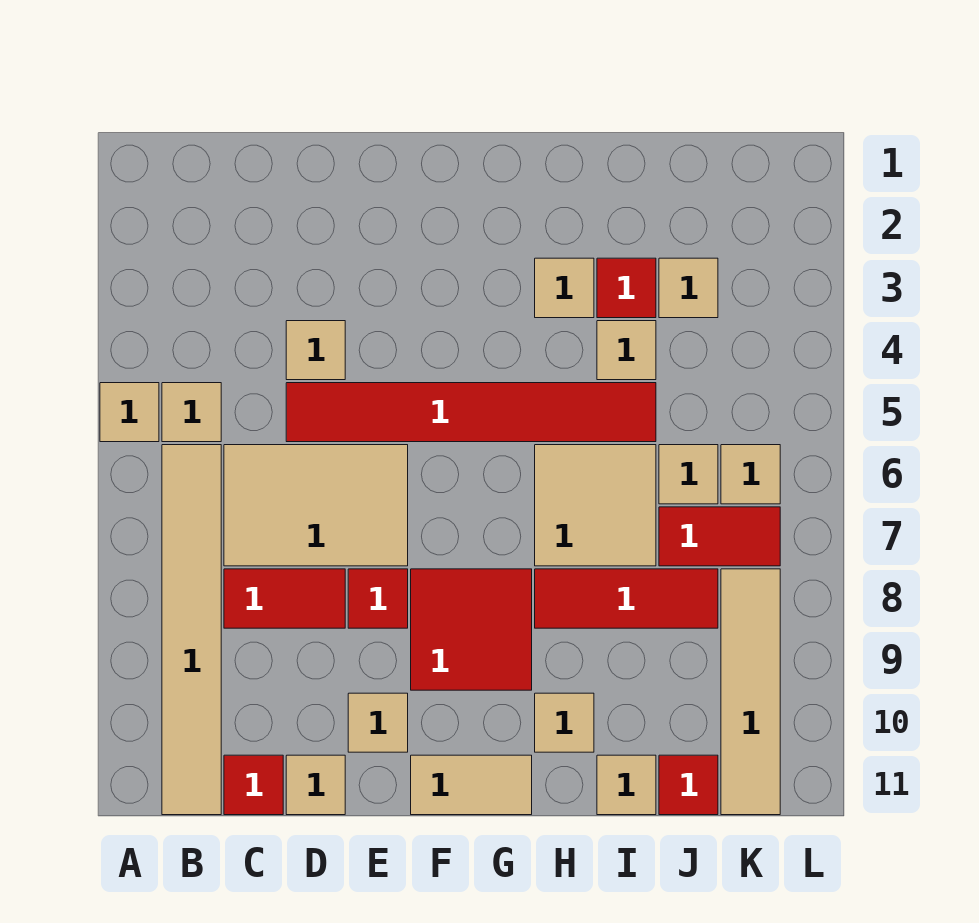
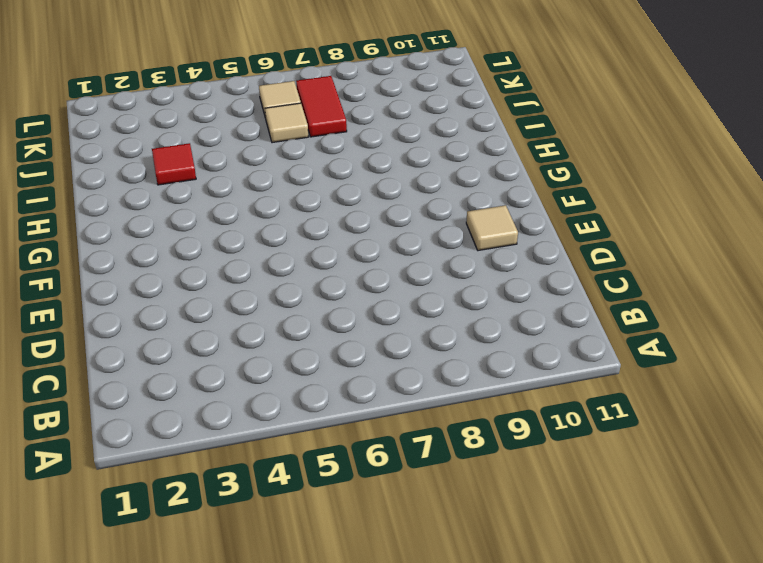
none -> tan 1x1 tile [100,383,159,442]
none -> tan 1x1 tile [162,383,221,442]
none -> tan 1x6 tile [162,445,221,815]

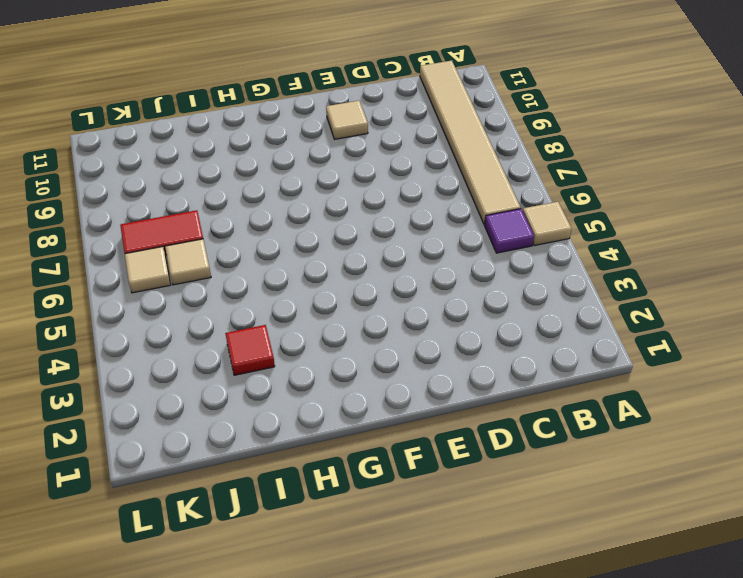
purple 1x1 tile [485,209,534,253] -> tan 1x1 tile [162,383,221,442]
none -> tan 2x3 tile [224,445,408,566]
none -> red 1x2 tile [224,569,345,628]
none -> red 1x1 tile [224,755,283,815]

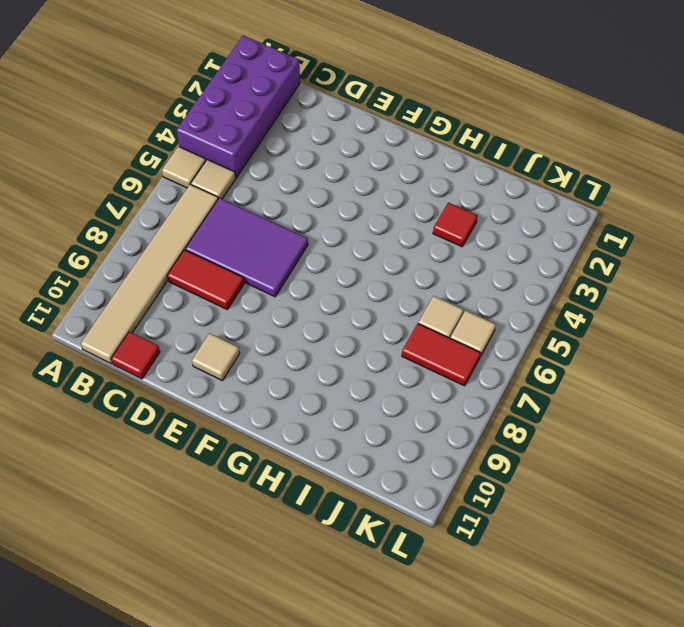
purple 2x4 brick [177,36,300,178] -> none
purple 2x3 tile [185,198,308,297] -> tan 2x3 tile [224,445,408,566]
none -> tan 1x1 tile [286,321,345,380]
none -> red 1x6 tile [286,383,656,442]
none -> tan 1x1 tile [286,755,345,815]

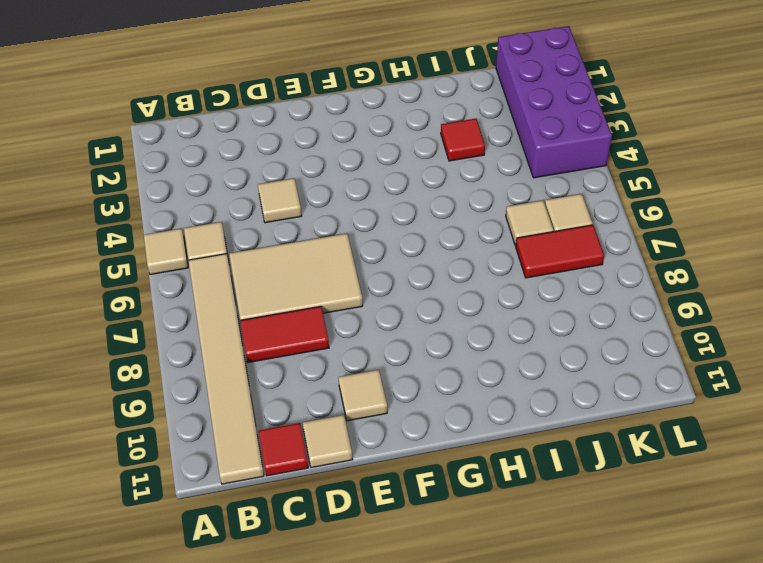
purple 2x4 brick [496,26,612,178] -> none
none -> red 1x6 tile [286,383,656,442]
none -> red 1x1 tile [348,569,408,628]
none -> red 2x2 tile [411,569,532,690]

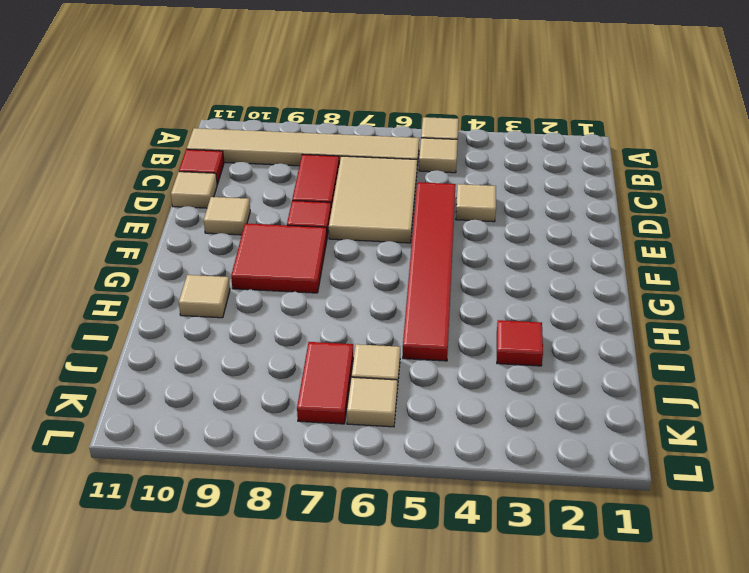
none -> tan 1x2 tile [411,755,532,815]
none -> tan 1x1 tile [535,258,594,318]
none -> tan 2x2 tile [535,445,656,566]

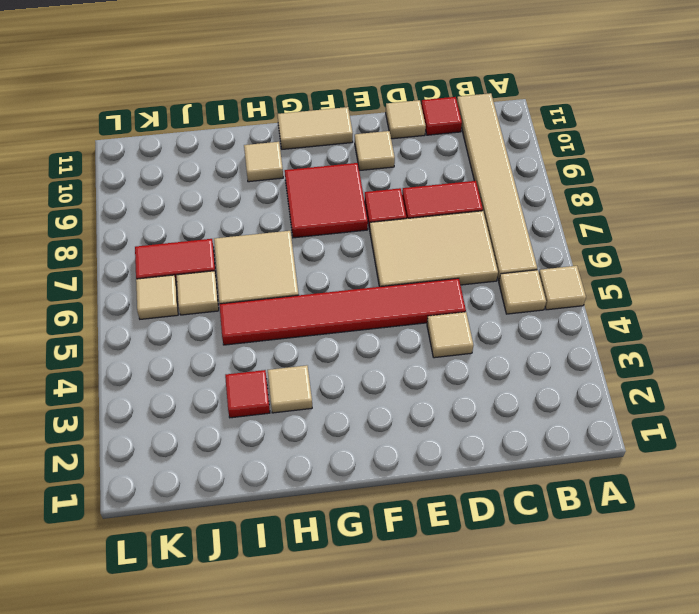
none -> red 1x3 tile [535,569,718,628]
none -> tan 1x1 tile [597,321,656,380]
none -> tan 1x1 tile [597,755,656,815]

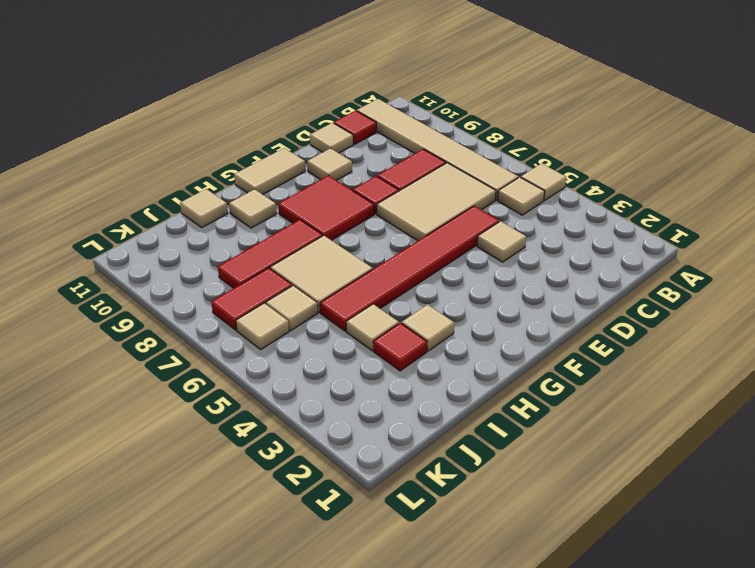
none -> tan 1x1 tile [659,258,718,318]
none -> red 1x1 tile [659,755,718,815]
none -> tan 1x4 tile [721,569,780,815]

